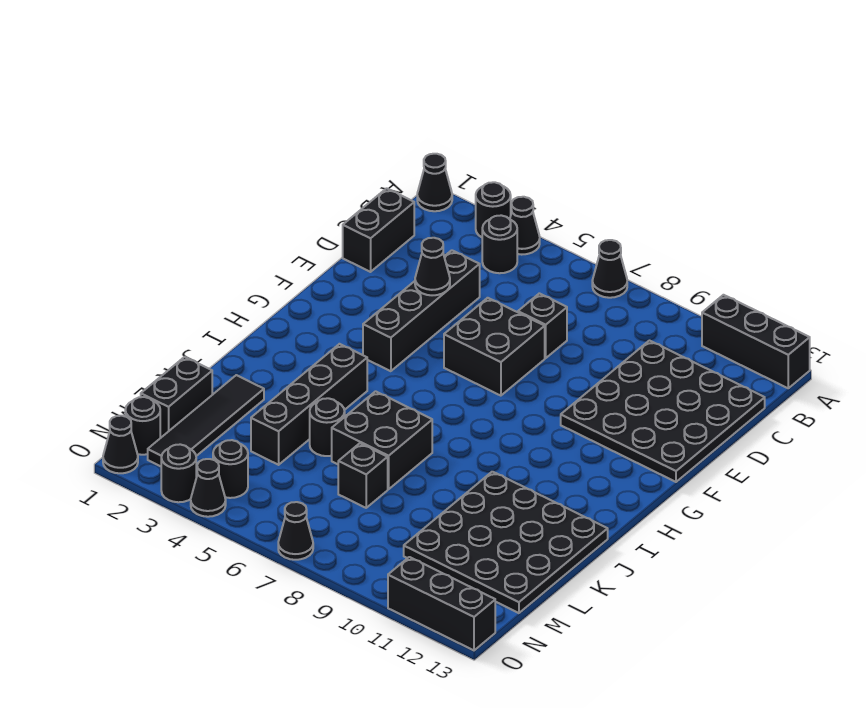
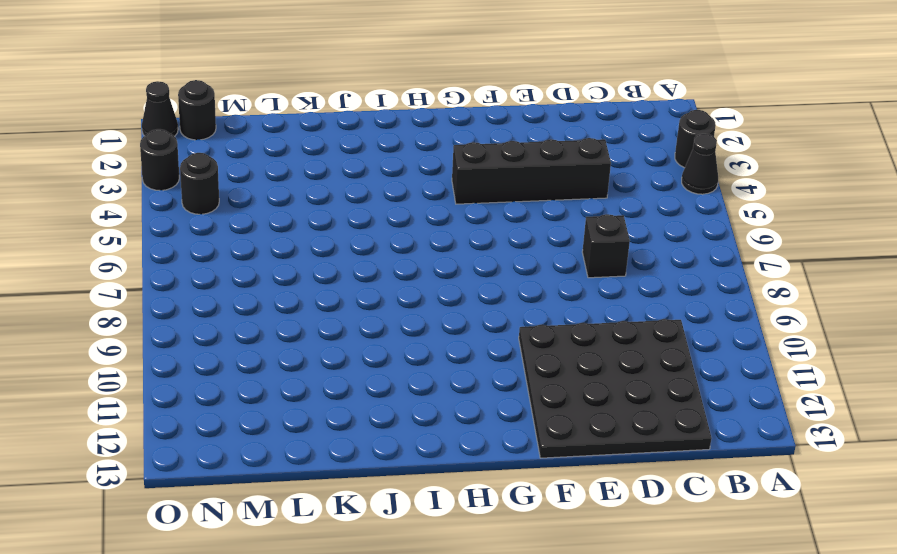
none -> black 1x1 cone [417,154,452,211]
none -> black 1x1 cone [592,240,627,298]
none -> black 1x3 brick [702,295,810,388]

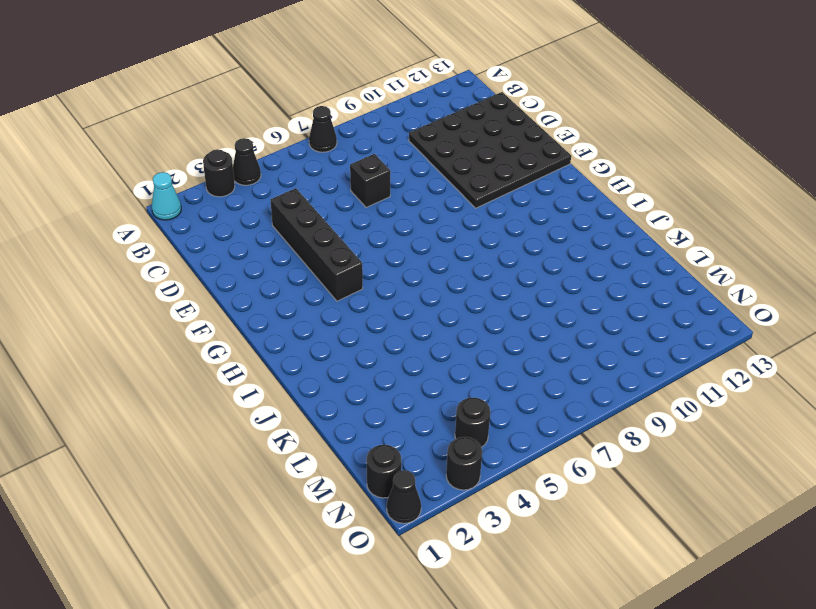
cyan 1x1 cone [152,172,181,220] -> black 1x1 cone [417,154,452,211]
none -> black 1x3 brick [702,295,810,388]
none -> black 1x1 round brick [482,215,517,273]
none -> black 1x2 brick [343,188,414,272]

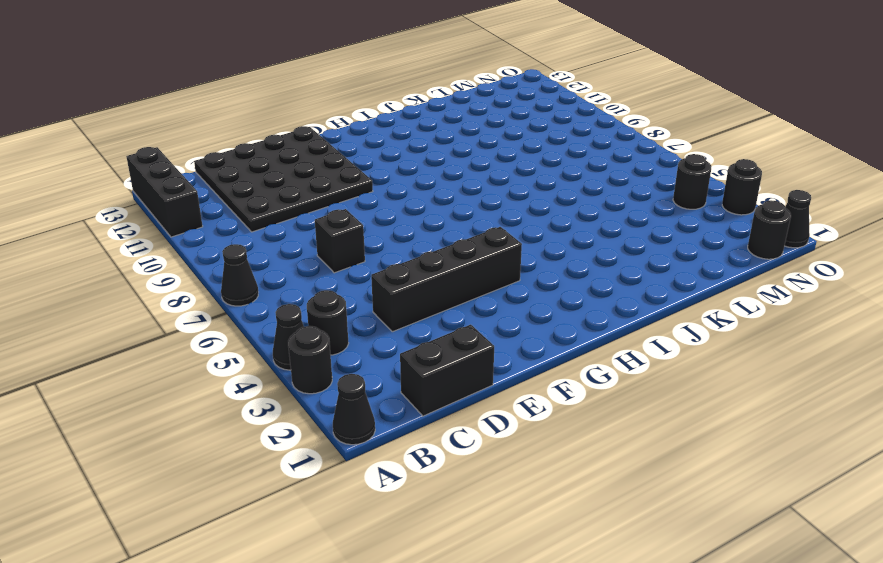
none -> black 2x2 brick [444,298,545,396]
none -> black 1x4 brick [251,344,367,465]
none -> black 2x2 brick [332,391,432,489]

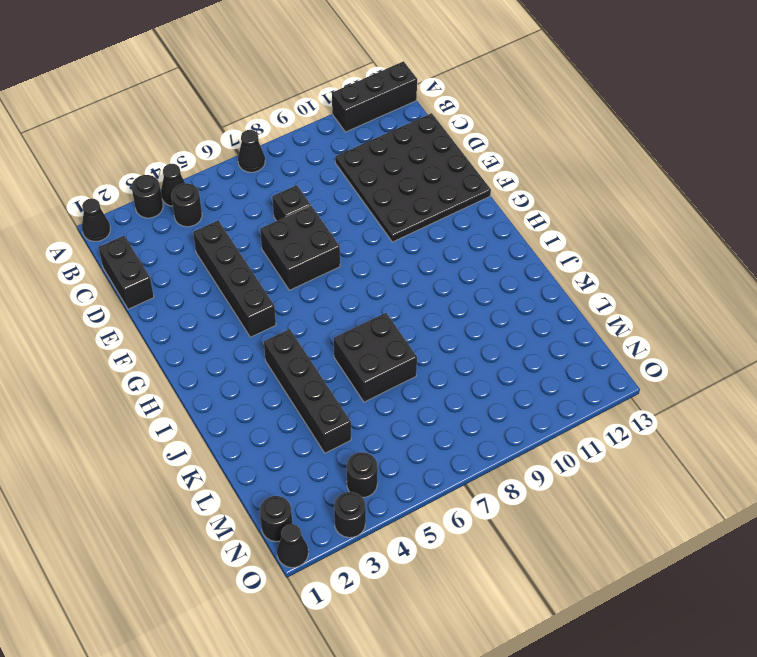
none -> black 4x4 plate [404,472,608,613]
none -> black 1x4 tile [148,375,264,466]
none -> black 1x1 round brick [310,398,345,456]

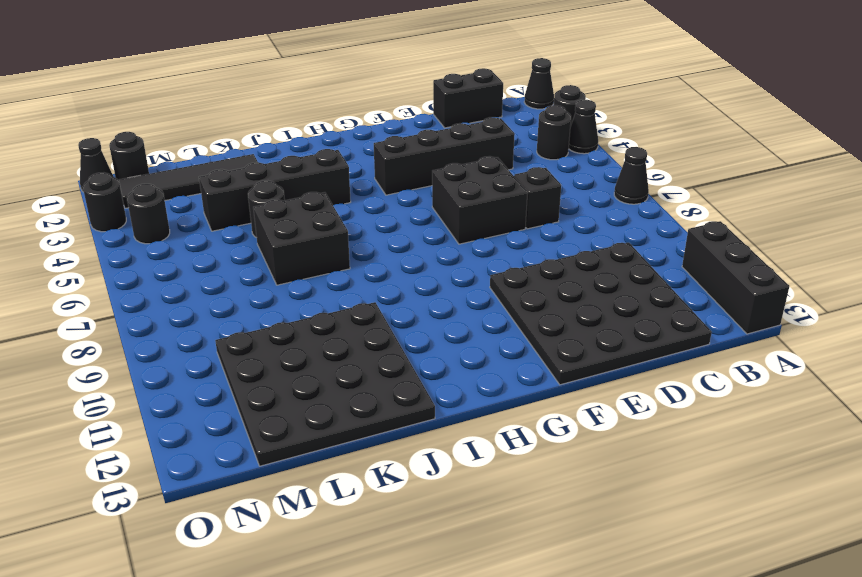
none -> black 1x2 brick [141,357,212,437]
none -> black 1x1 brick [338,443,388,508]
none -> black 1x1 cone [191,459,226,517]

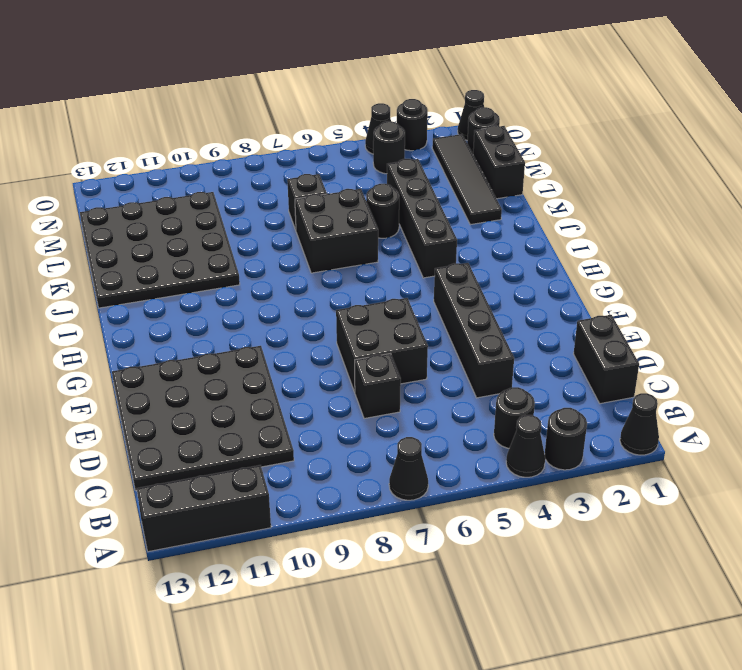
none -> black 1x1 cone [278,502,313,560]
none -> black 1x3 brick [388,557,495,650]
none -> black 1x1 cone [415,238,450,295]

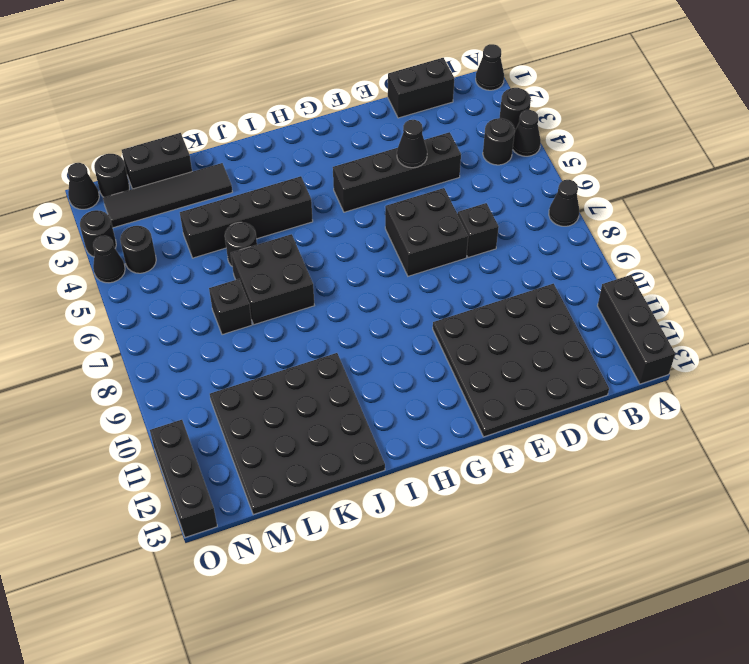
none -> black 1x1 cone [278,502,313,560]

